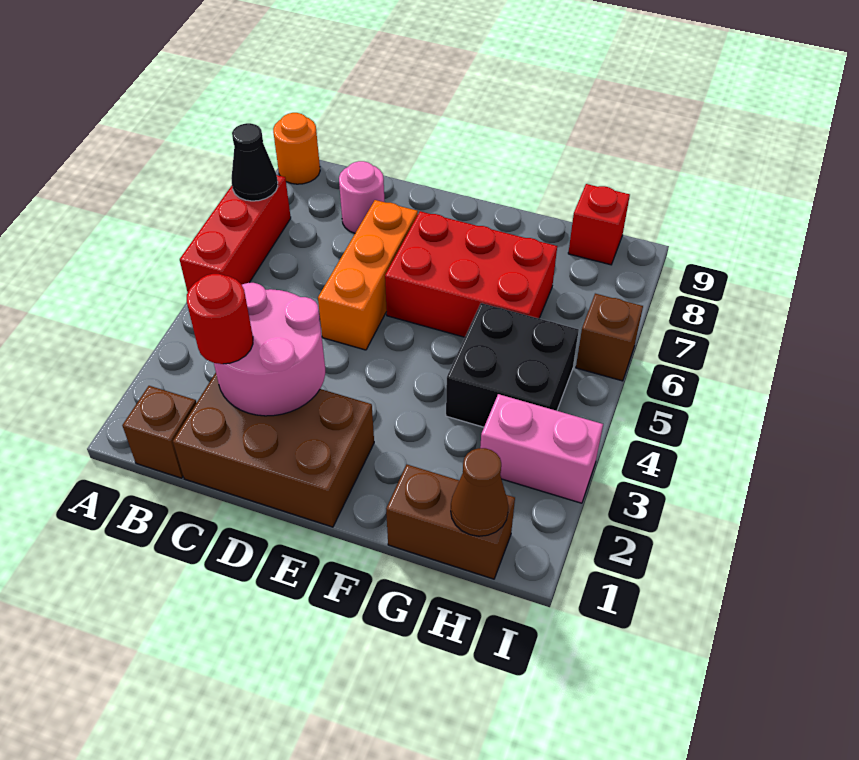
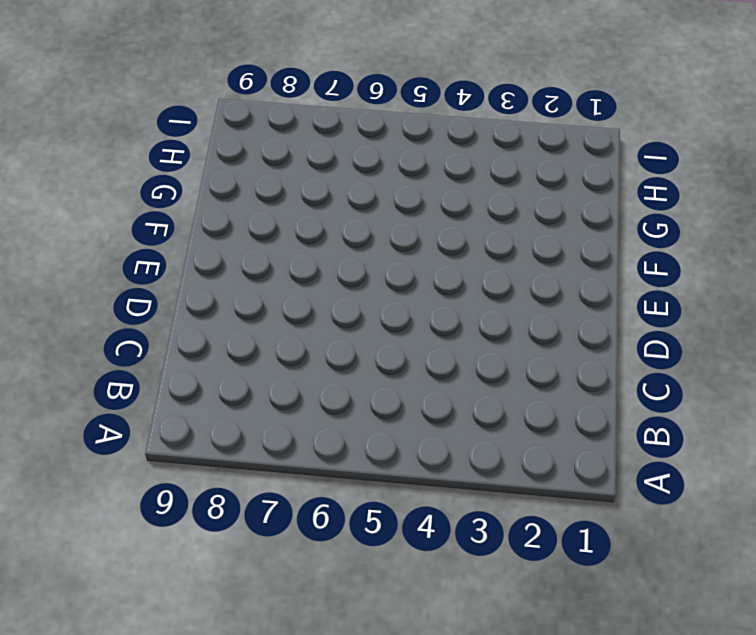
none -> red 1x3 brick [180,175,291,292]
none -> orange 1x1 round brick [273,113,320,184]
none -> brown 1x1 brick [122,386,196,478]

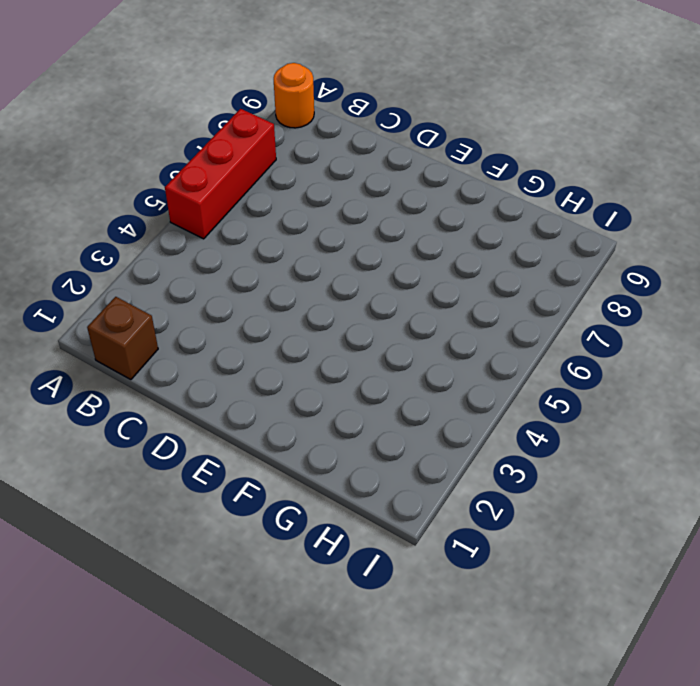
none -> brown 2x3 brick [173,373,374,527]
none -> pink 1x1 round brick [339,161,385,233]
none -> orange 1x3 brick [318,200,418,350]

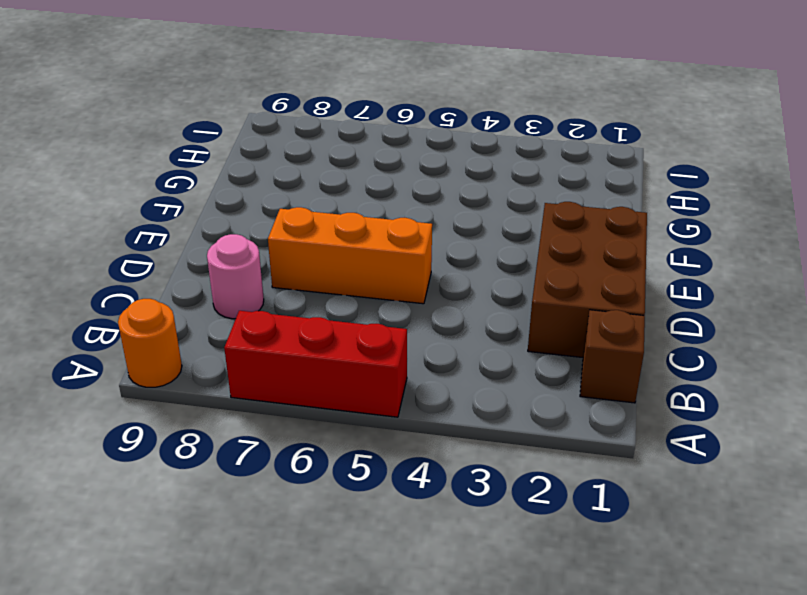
none -> red 2x3 brick [385,211,557,337]
none -> brown 1x2 brick [386,465,515,579]
none -> black 2x2 brick [446,303,579,427]

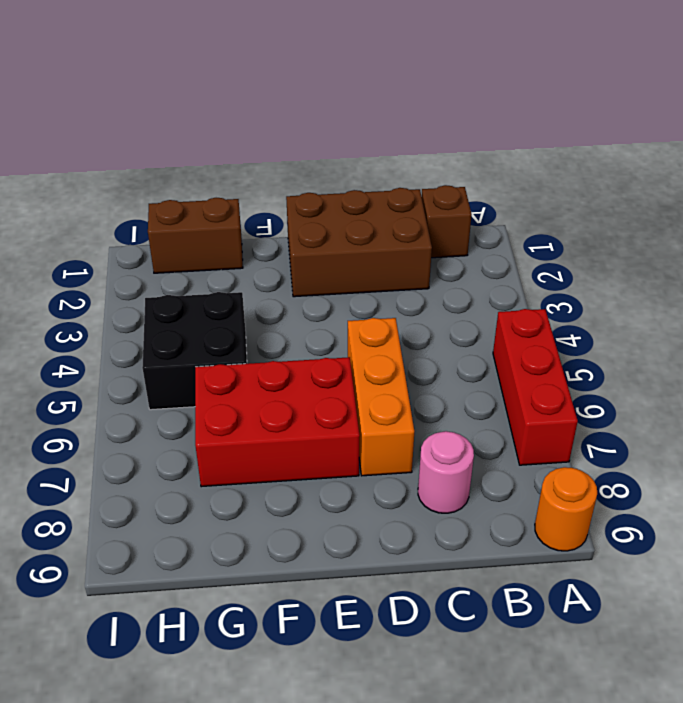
none -> pink 1x2 brick [480,394,603,503]
none -> red 1x1 brick [568,184,630,265]
none -> brown 1x1 brick [576,294,643,381]

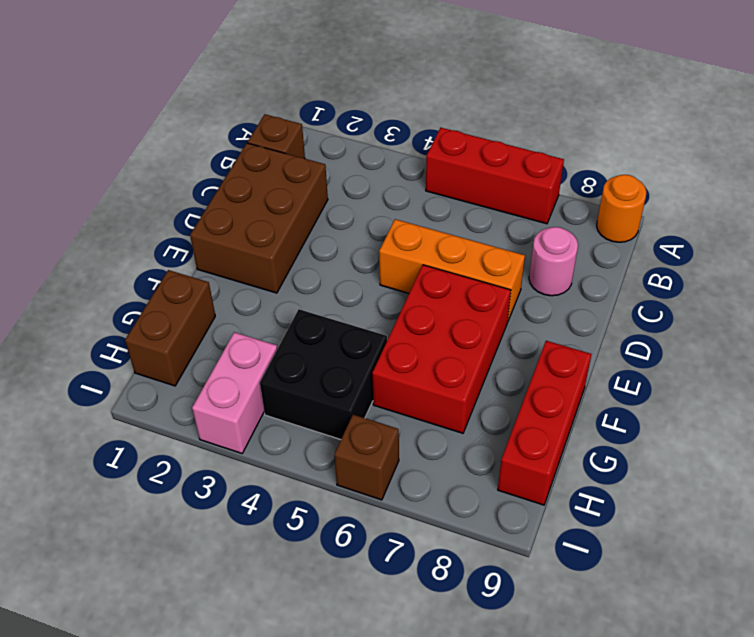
red 1x3 brick [498,341,591,505] -> red 1x1 brick [568,184,630,265]
none -> black 1x1 cone [231,123,278,201]
none -> pink 2x2 round brick [214,283,325,416]
none -> brown 1x1 cone [451,448,508,536]

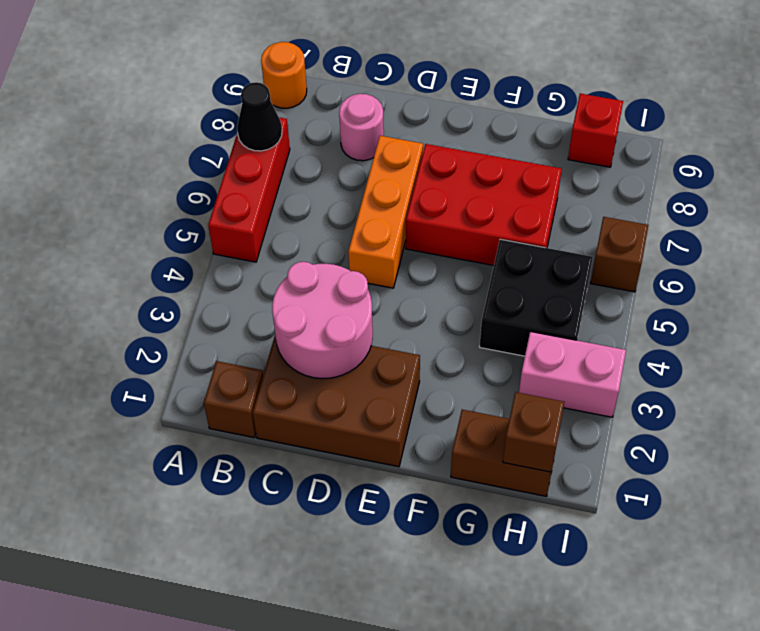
brown 1x1 brick [503,392,564,472] -> brown 1x1 cone [451,448,508,536]
none -> red 1x1 round brick [187,274,253,364]

